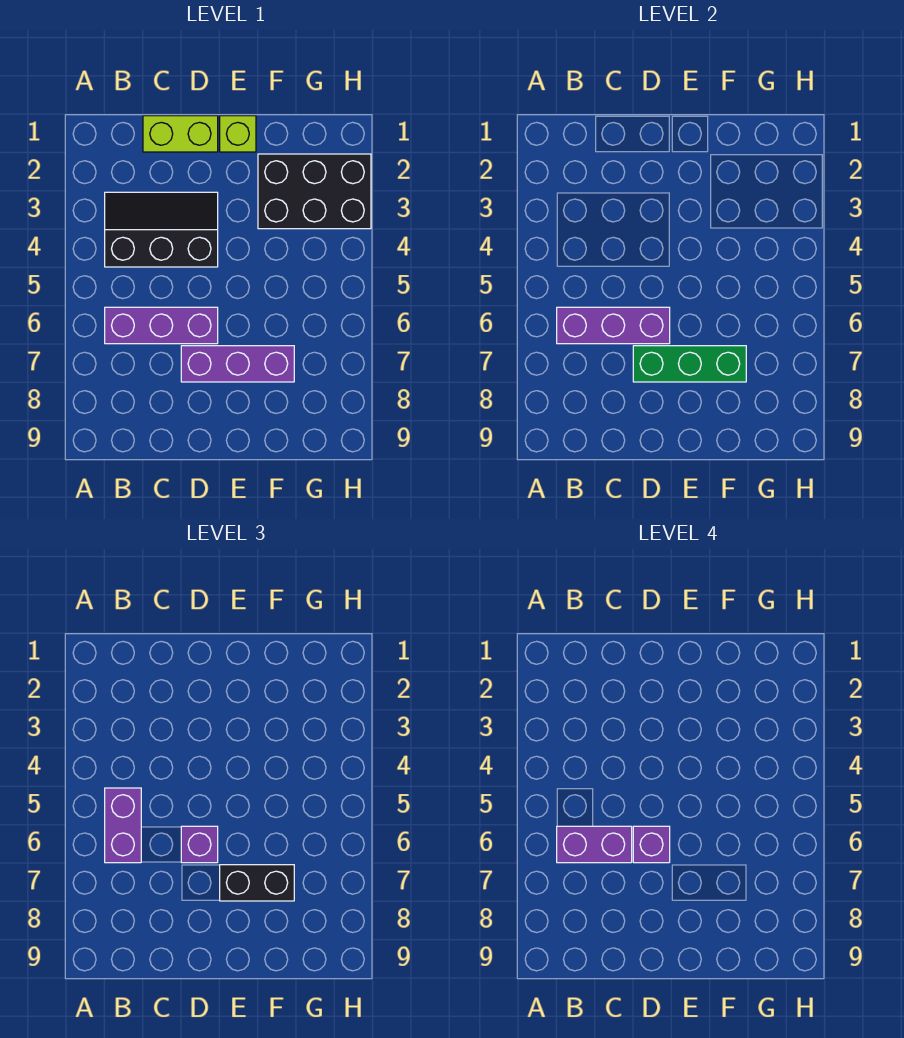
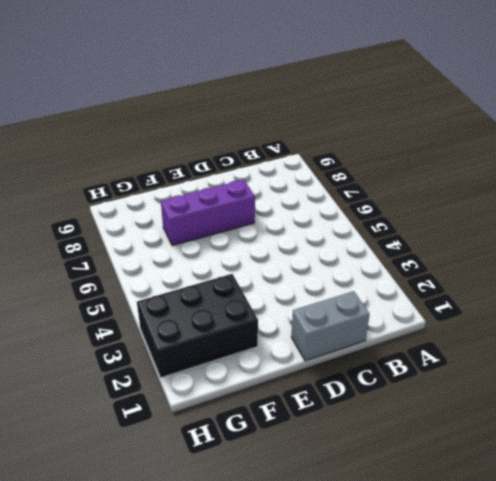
grey 1x2 brick [291,291,370,361] -> lime 1x2 brick [143,116,218,152]
none -> black 2x3 slope [105,192,218,267]
none -> purple 1x3 brick [105,307,218,344]
none -> lime 1x1 brick [220,116,256,152]

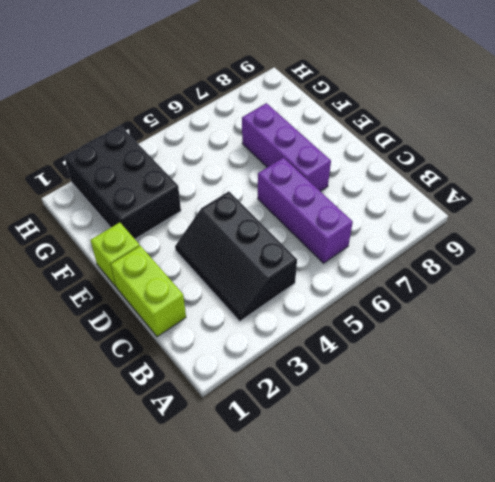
none -> purple 1x3 brick [557,307,670,344]
none -> green 1x3 brick [633,346,746,382]
none -> purple 1x2 brick [105,788,141,863]

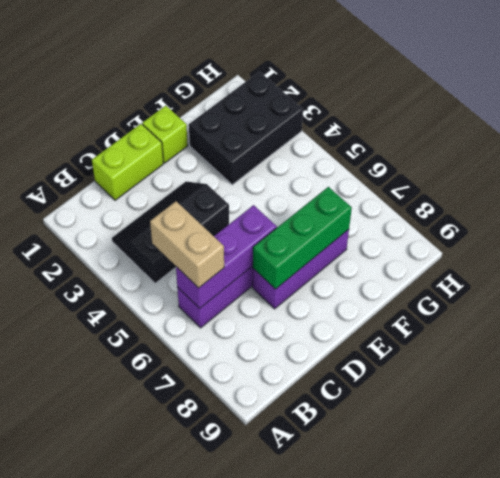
tan 1x2 brick [150,201,224,288] -> purple 1x2 brick [105,788,141,863]
none -> purple 1x1 brick [181,826,218,863]
none -> black 1x2 brick [220,865,294,901]
none -> purple 1x2 brick [557,826,632,863]

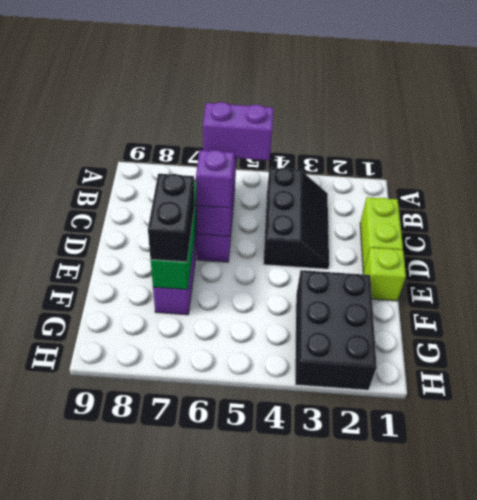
none -> purple 1x2 brick [557,826,632,863]
none -> purple 1x1 brick [633,826,670,863]

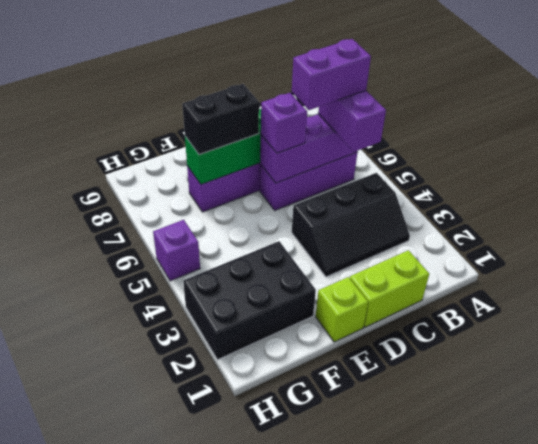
purple 1x1 brick [153,220,200,281] -> purple 1x1 brick moved to [633,826,670,863]

